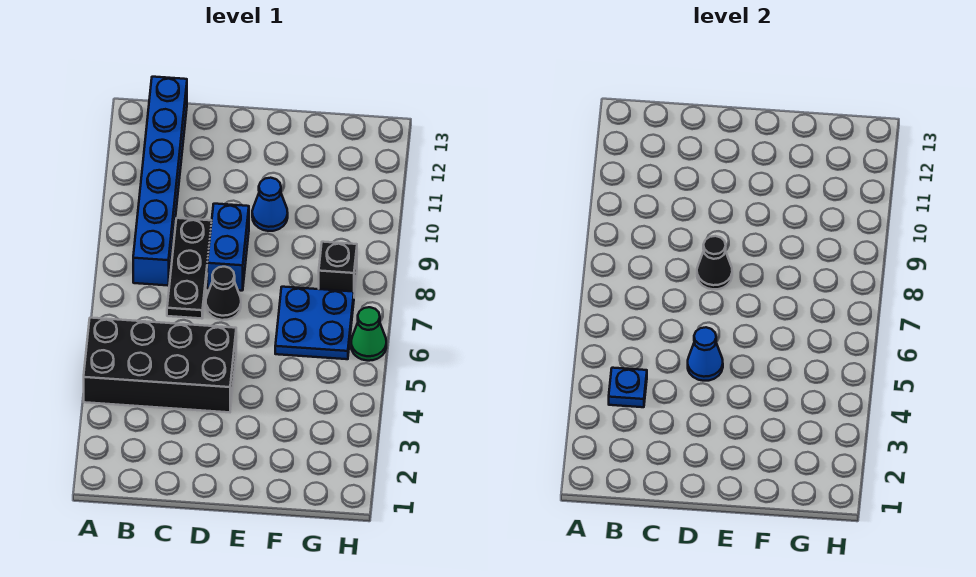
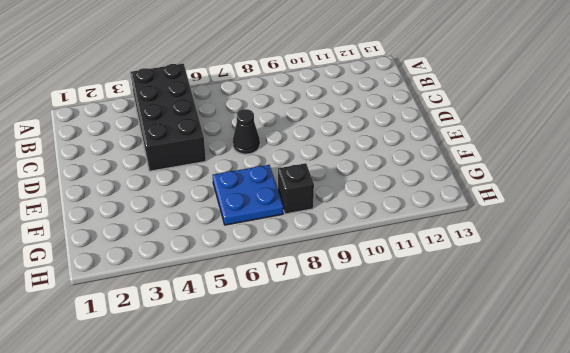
none -> blue 1x6 brick [133,77,187,285]
none -> black 1x3 plate [167,218,212,319]
none -> blue 1x2 brick [207,204,249,291]

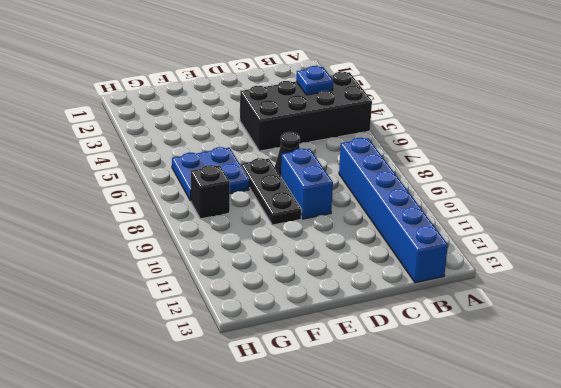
black 1x3 plate [241,158,302,225] -> black 1x3 plate moved to [167,218,212,319]
none -> blue 1x1 cone [252,178,288,231]
none -> green 1x1 cone [351,307,386,361]
none -> blue 1x1 cone [688,327,723,381]

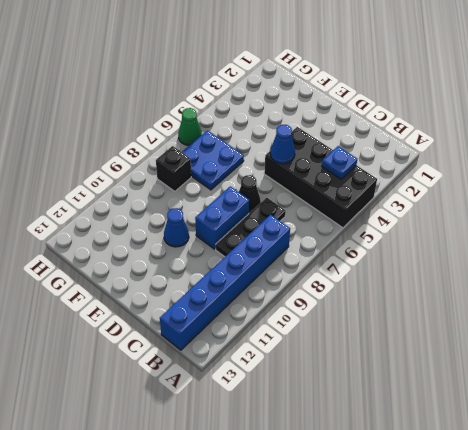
none -> black 1x1 cone [697,236,732,289]

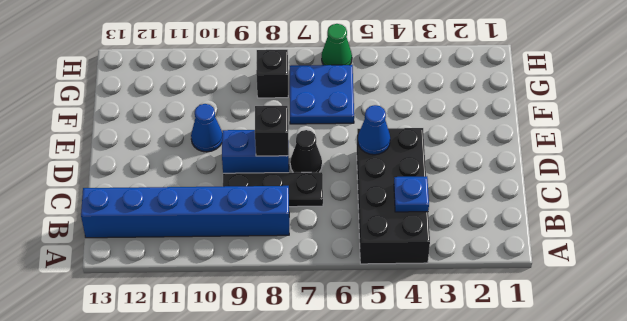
black 1x1 brick [255,106,288,156] -> black 1x1 cone [697,236,732,289]

